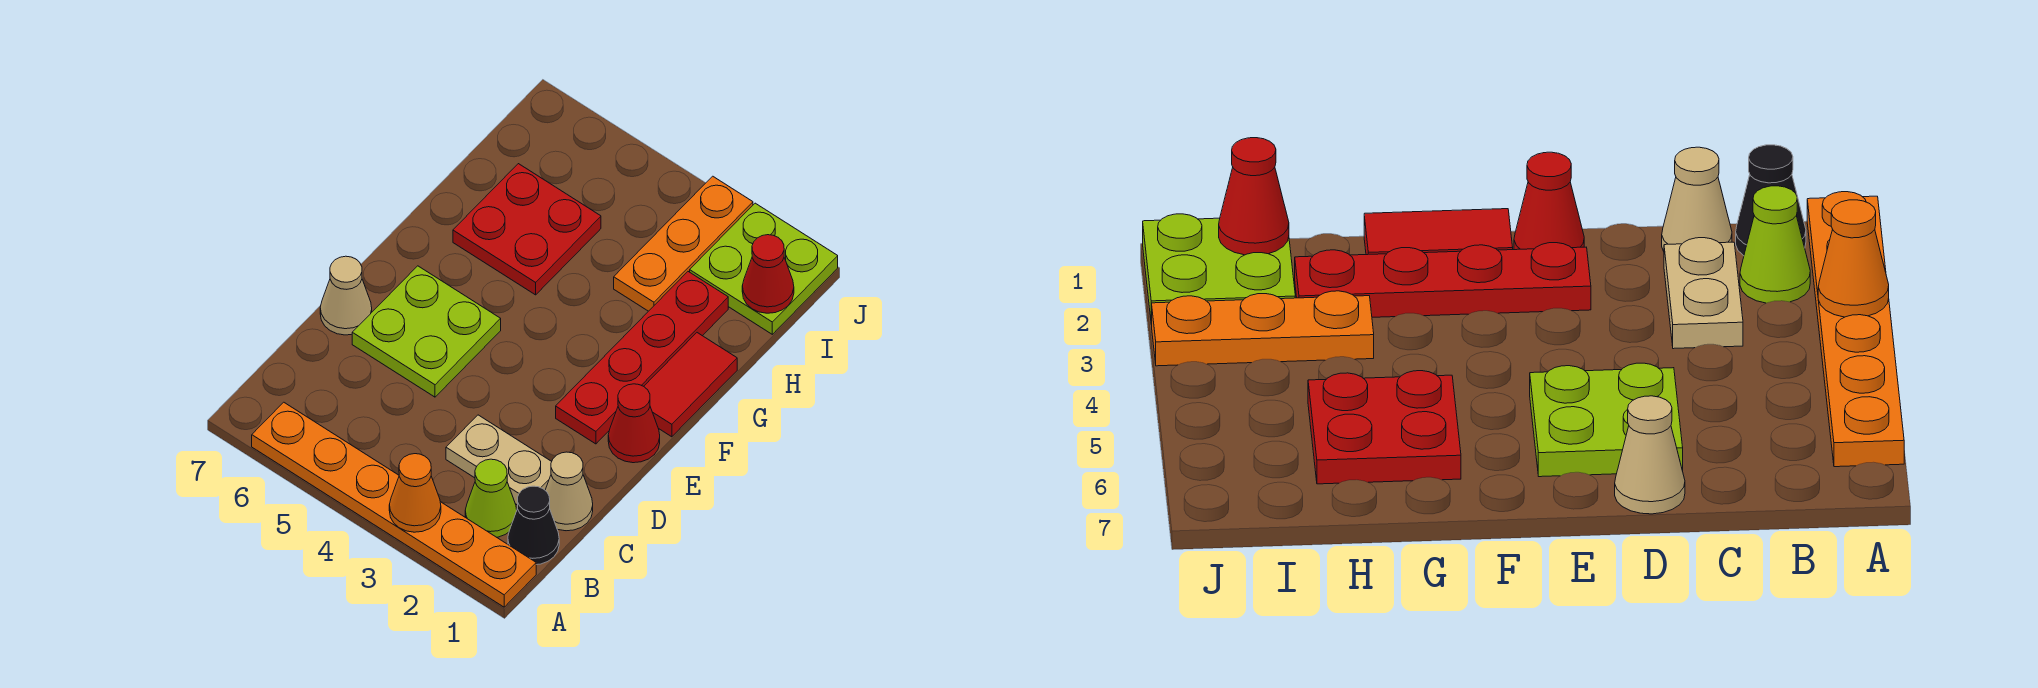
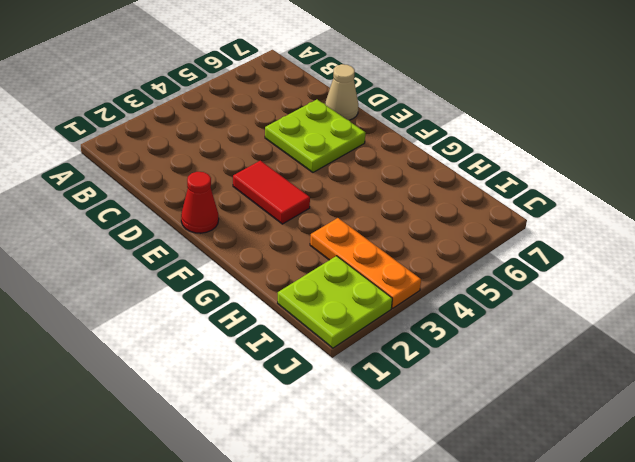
red 1x2 tile [233,161,310,224] -> red 1x2 tile moved to [644,333,737,437]
none -> orange 1x6 plate [252,402,536,607]
none -> black 1x1 cone [508,486,559,565]
none -> lime 1x1 cone [465,459,517,537]

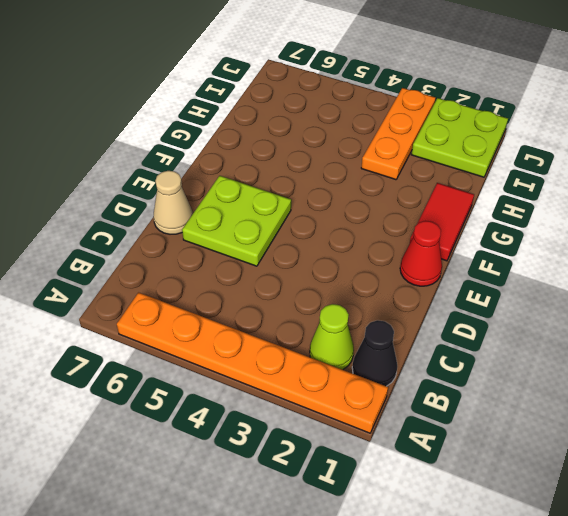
none -> tan 1x1 cone [545,452,593,531]
none -> tan 1x2 plate [446,415,552,505]
none -> red 1x4 plate [556,272,728,444]

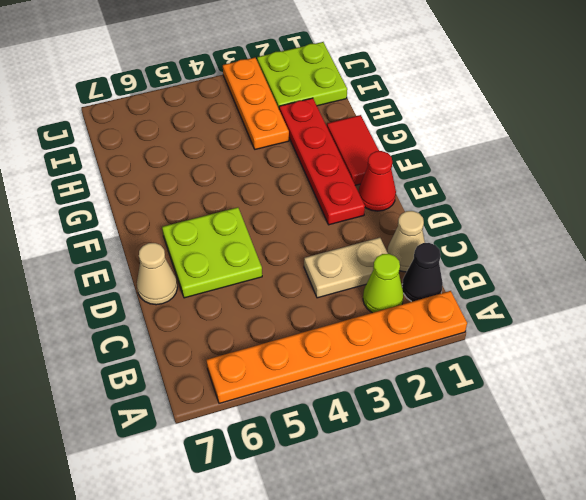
none -> red 2x2 plate [453,164,601,295]
none -> orange 1x1 cone [389,454,441,532]
none -> red 1x1 cone [742,235,794,313]

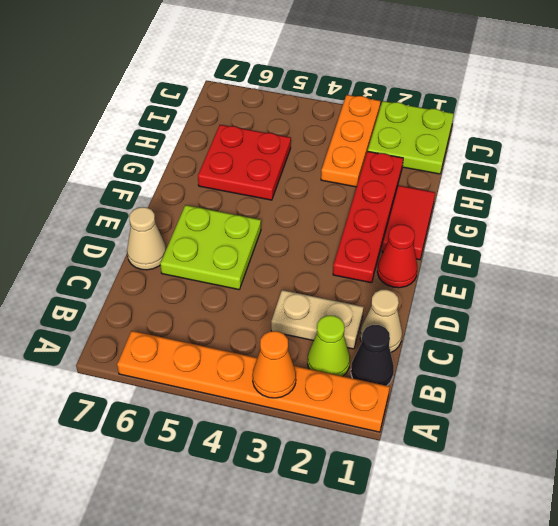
none -> red 1x1 cone [742,235,794,313]

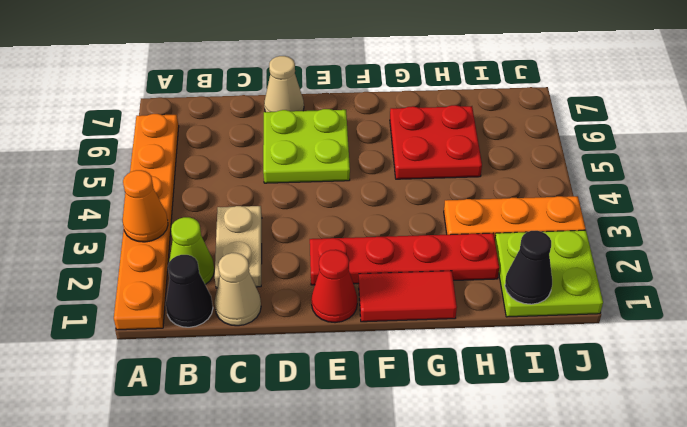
black 1x1 cone [505,231,552,304] -> red 1x1 cone [742,235,794,313]

